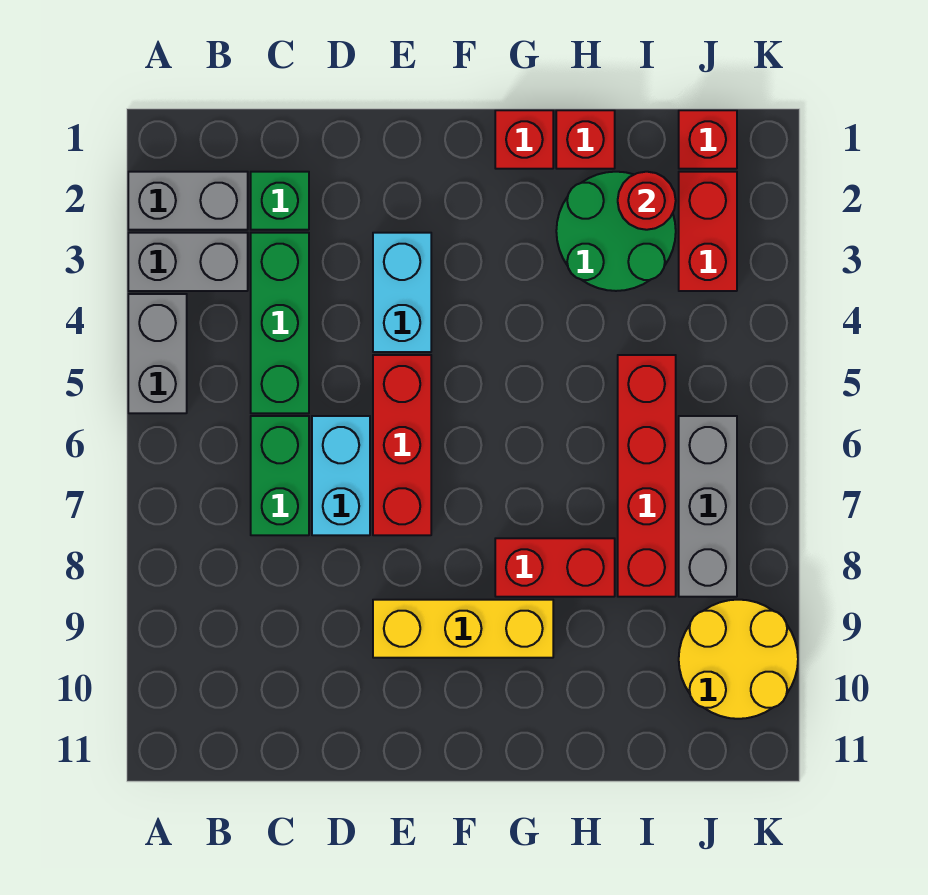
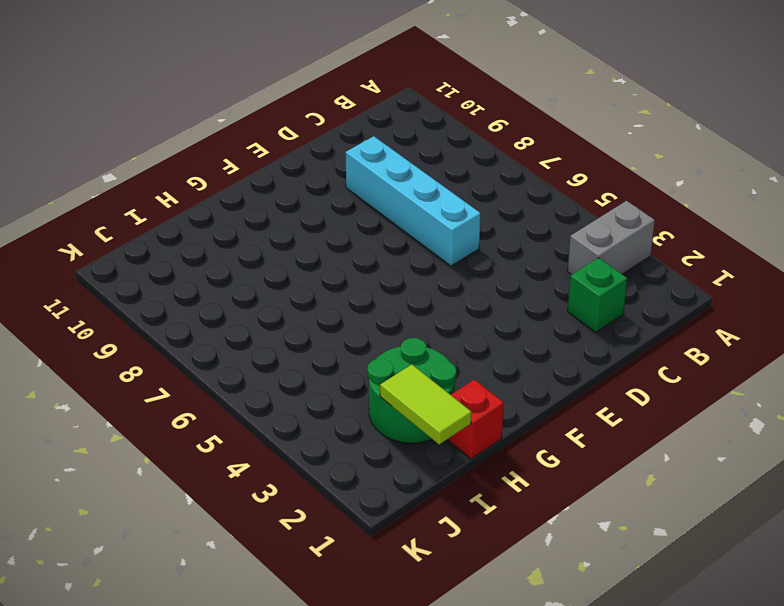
cyan 1x4 brick [345,136,481,266] -> cyan 1x2 brick [312,416,370,535]
lime 1x2 tile [380,365,471,444] -> red 1x1 round brick [618,172,676,230]
none -> grey 1x2 brick [128,172,248,230]
none -> grey 1x2 brick [128,294,187,413]
none -> green 1x3 brick [251,233,309,413]

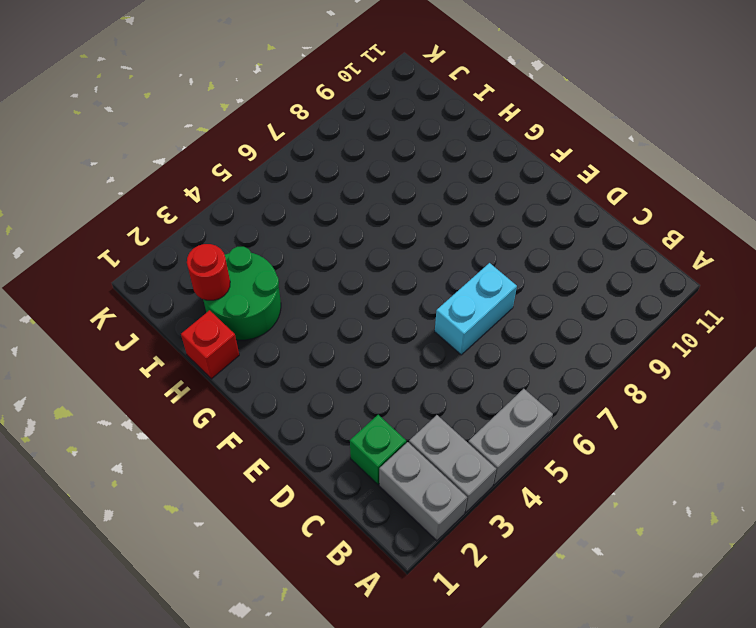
none -> green 1x3 brick [251,233,309,413]
none -> green 1x2 brick [251,416,309,535]
none -> cyan 1x2 brick [373,233,431,352]

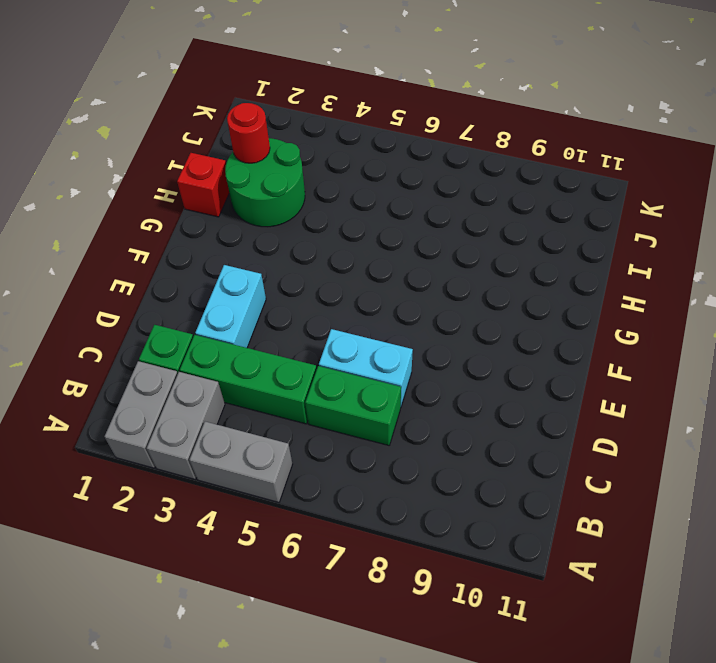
cyan 1x2 brick [195,265,266,348] -> cyan 1x2 brick turned to [373,233,431,352]
none -> red 1x3 brick [373,355,431,535]
none -> yellow 1x3 brick [373,600,553,658]
none -> red 1x1 brick [495,110,553,169]

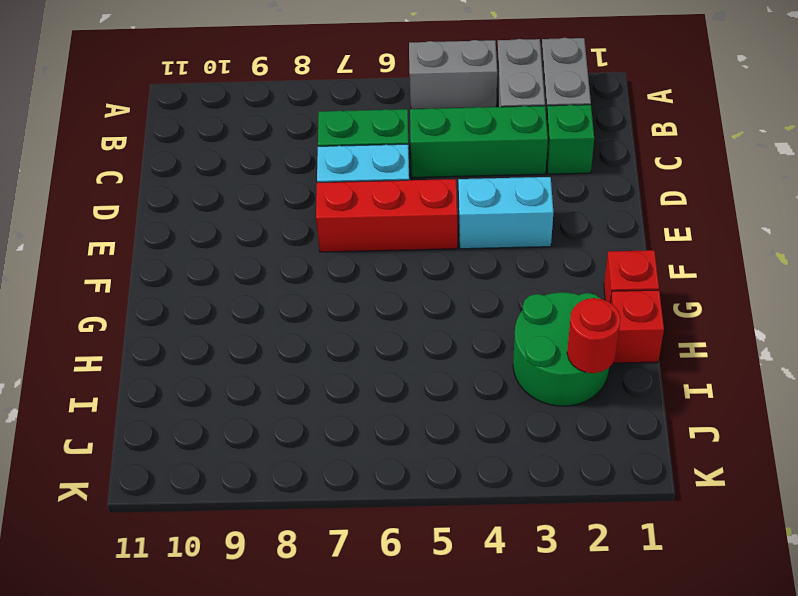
none -> yellow 1x3 brick [373,600,553,658]
none -> red 1x2 brick [495,538,615,597]
none -> red 1x4 brick [618,355,676,597]

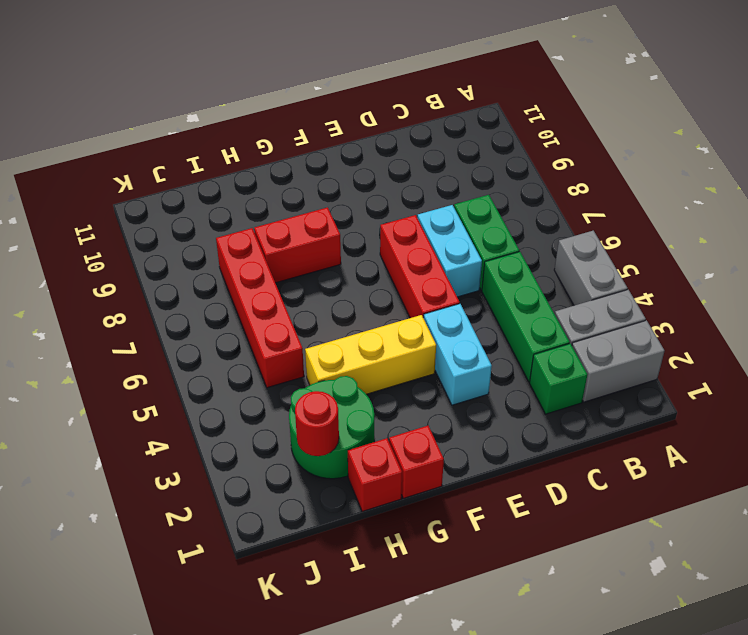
yellow 1x3 brick [305,315,436,394] -> yellow 1x3 brick moved to [373,600,553,658]
none -> red 1x1 brick [679,110,737,169]
none -> red 1x2 brick [679,172,737,291]
none -> grey 1x3 brick [679,416,737,597]

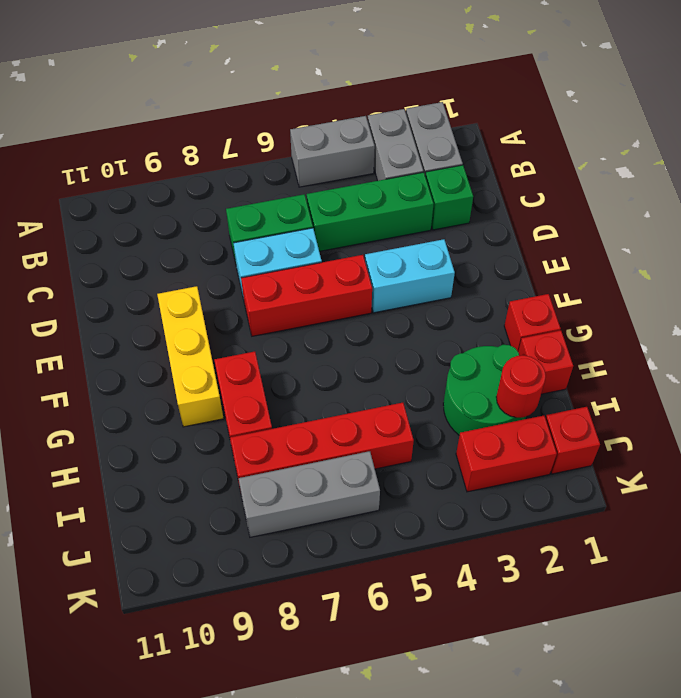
none -> yellow 2x2 round brick [679,600,798,719]

